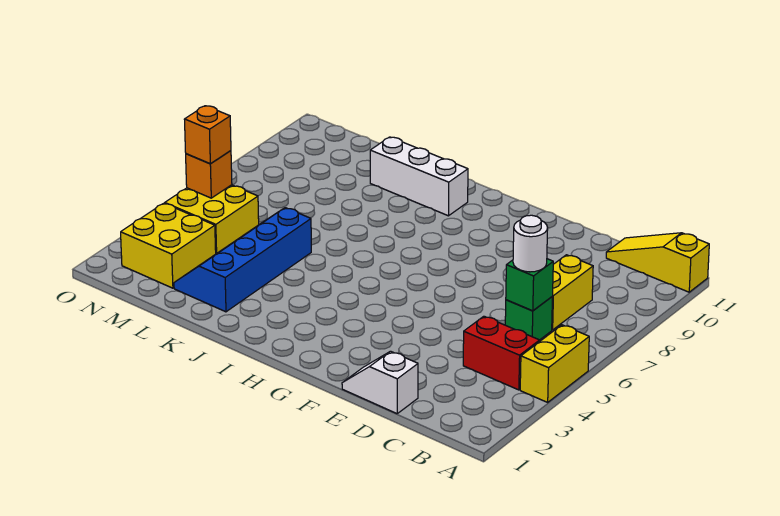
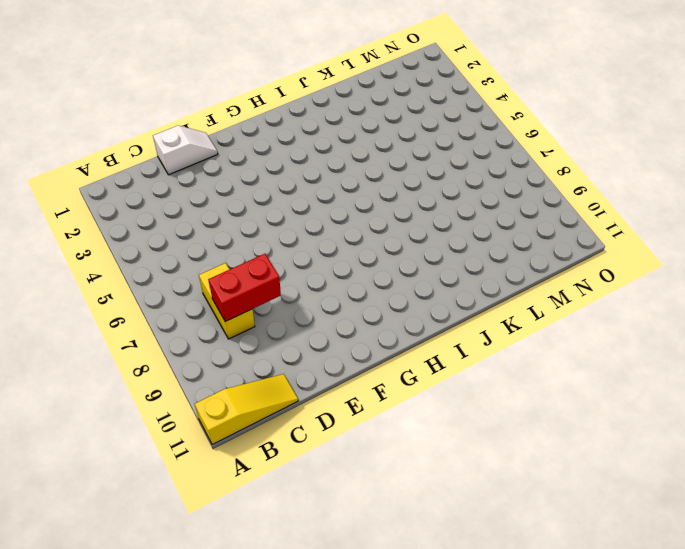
red 1x2 brick [208,254,281,322] -> red 1x2 brick moved to [463,316,540,390]
none -> yellow 1x2 brick [520,325,589,402]
none -> green 1x1 brick [505,297,552,340]
none -> white 1x3 brick [370,137,468,216]

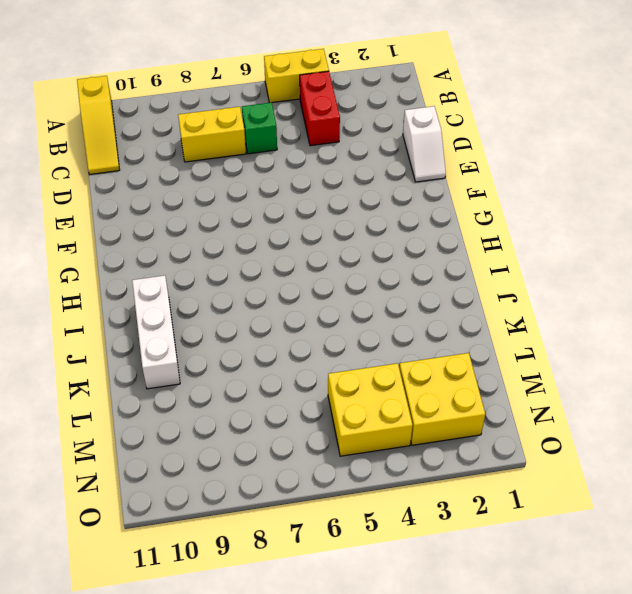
none -> blue 2x4 slope [174,208,311,312]
none -> green 1x1 brick [506,259,553,311]
none -> orange 1x1 brick [186,151,232,198]

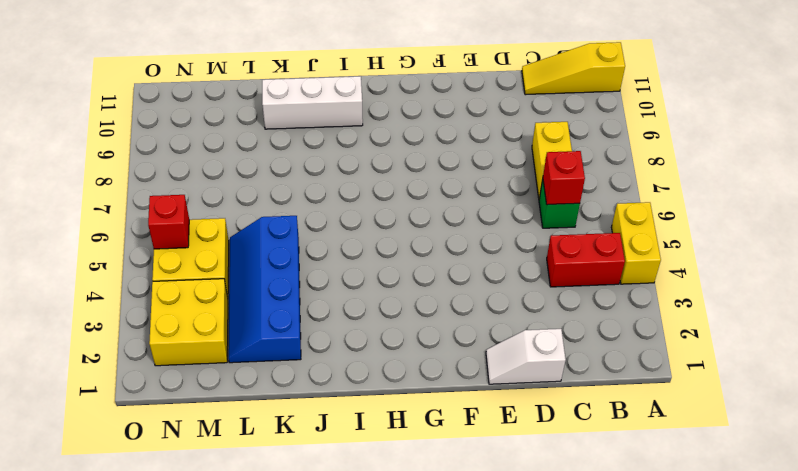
red 1x1 brick [543,151,585,205] -> green 1x1 brick [506,259,553,311]
red 1x1 brick [148,195,189,249] -> orange 1x1 brick [186,151,232,198]
none -> white 1x1 round brick [513,215,548,272]
none -> orange 1x1 brick [184,106,231,164]

